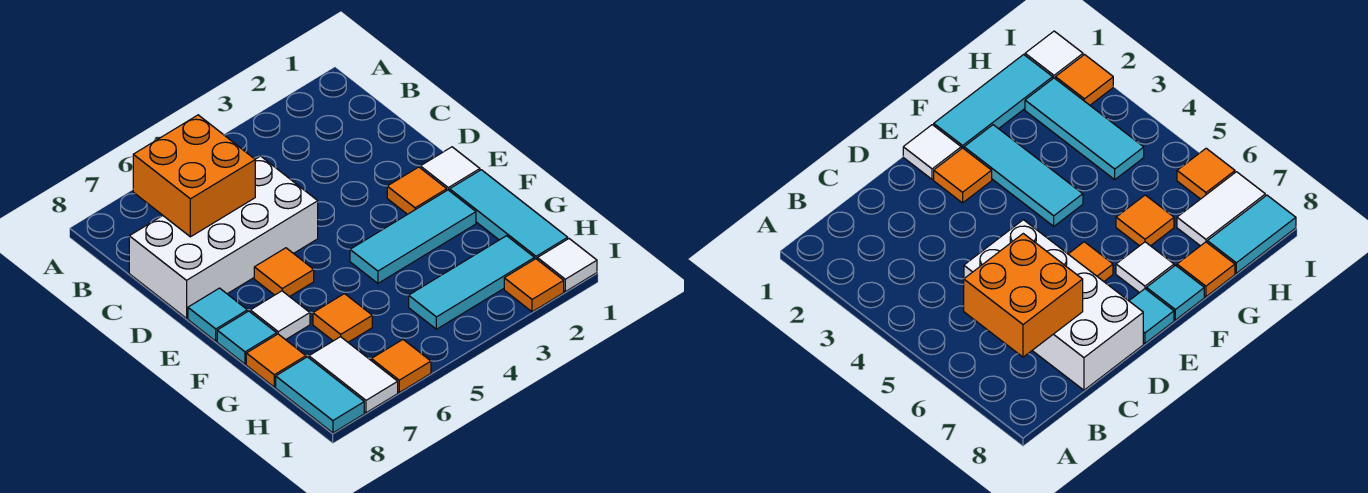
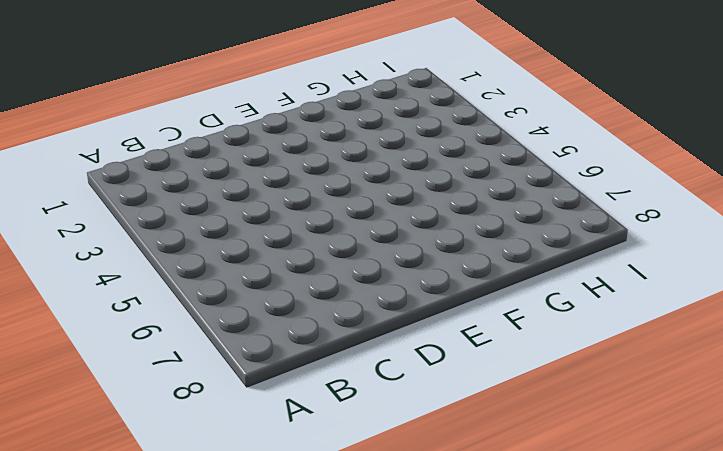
none -> white 2x4 brick [129,156,318,318]
none -> white 1x1 tile [420,147,480,191]
none -> orange 1x1 tile [387,167,447,214]

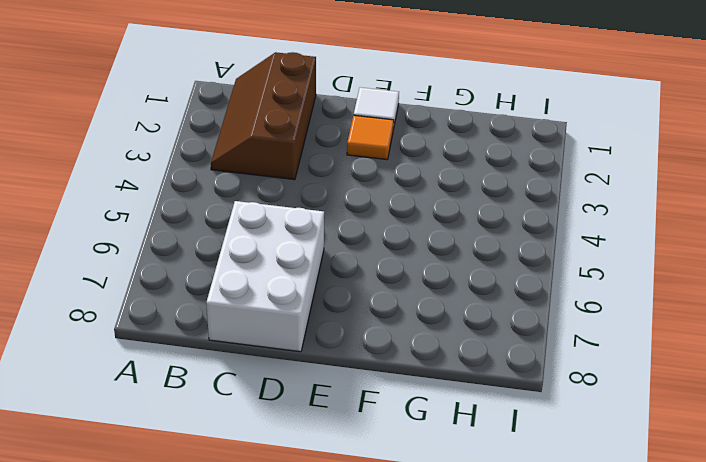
brown 2x3 slope [211,52,316,180] -> none
white 2x3 brick [206,201,324,352] -> white 2x4 brick [129,156,318,318]
none -> orange 1x1 tile [254,248,314,297]
none -> cyan 1x1 tile [188,288,247,341]
none -> cyan 1x3 tile [450,170,568,259]

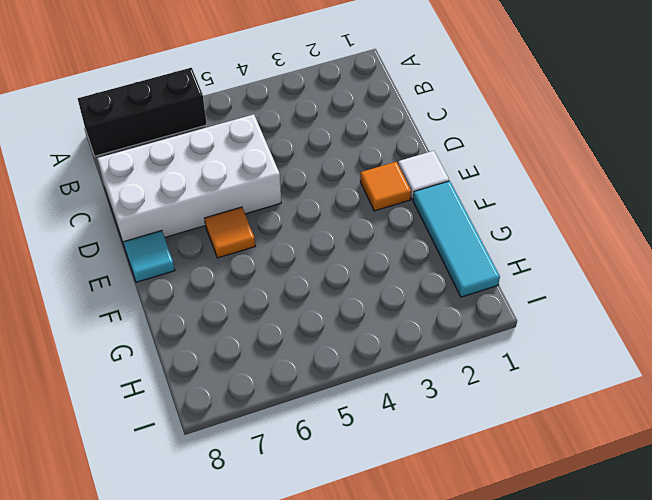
black 1x3 brick [78,68,207,156] -> none
none -> cyan 1x3 tile [350,190,476,283]
none -> white 1x1 tile [250,291,310,340]
none -> cyan 1x1 tile [217,311,277,364]

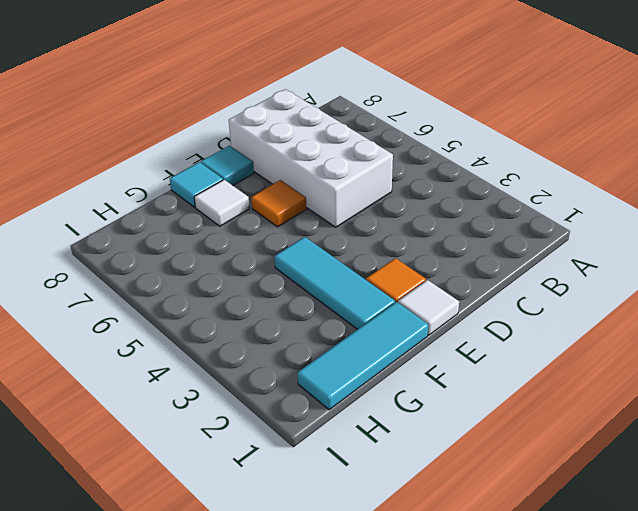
none -> orange 1x1 tile [313,294,372,342]
none -> orange 1x1 tile [246,334,306,387]
none -> cyan 1x3 tile [409,236,534,329]

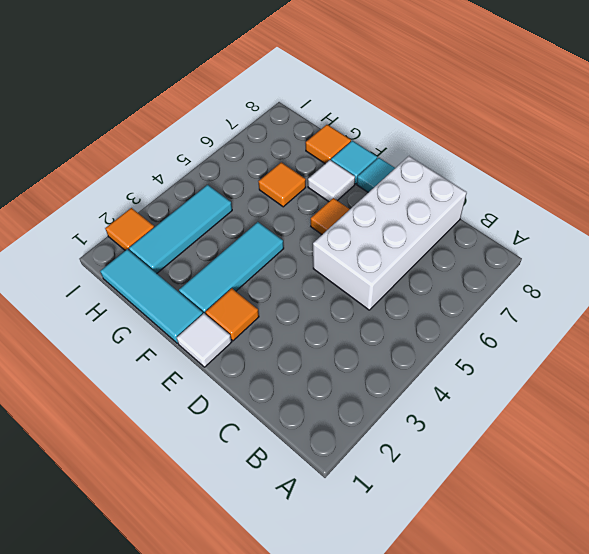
none -> white 1x2 tile [309,337,398,413]
none -> cyan 1x2 tile [276,357,364,433]
none -> white 1x1 tile [537,239,597,292]

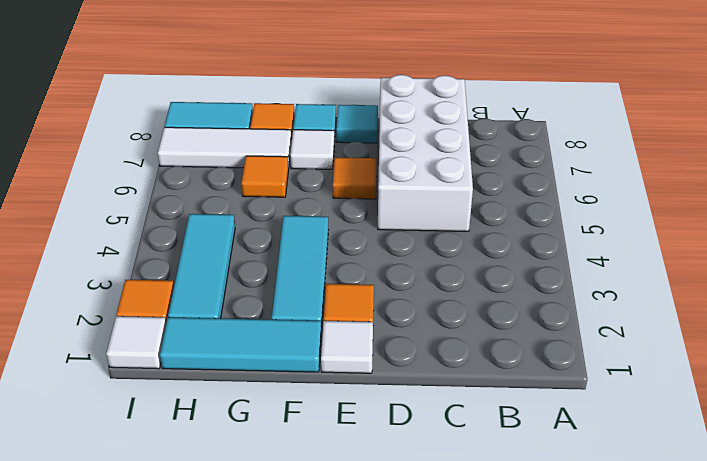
white 1x3 tile [158,127,292,168] -> white 1x2 tile [309,337,398,413]
none -> orange 1x1 tile [371,340,431,392]
none -> orange 2x2 brick [133,115,255,237]

